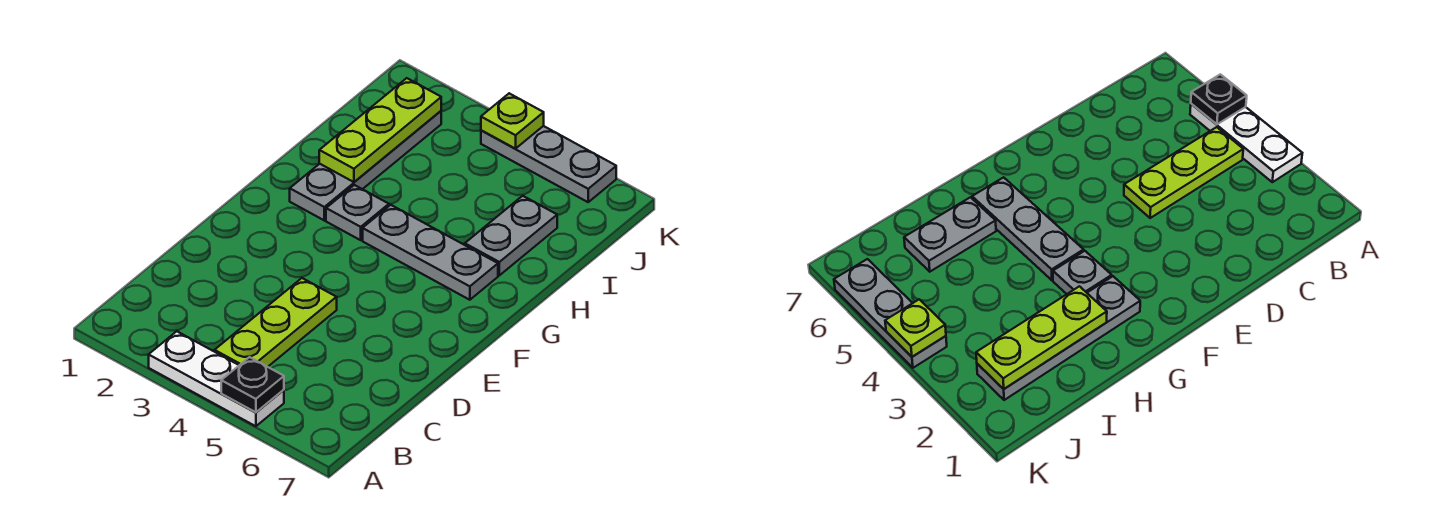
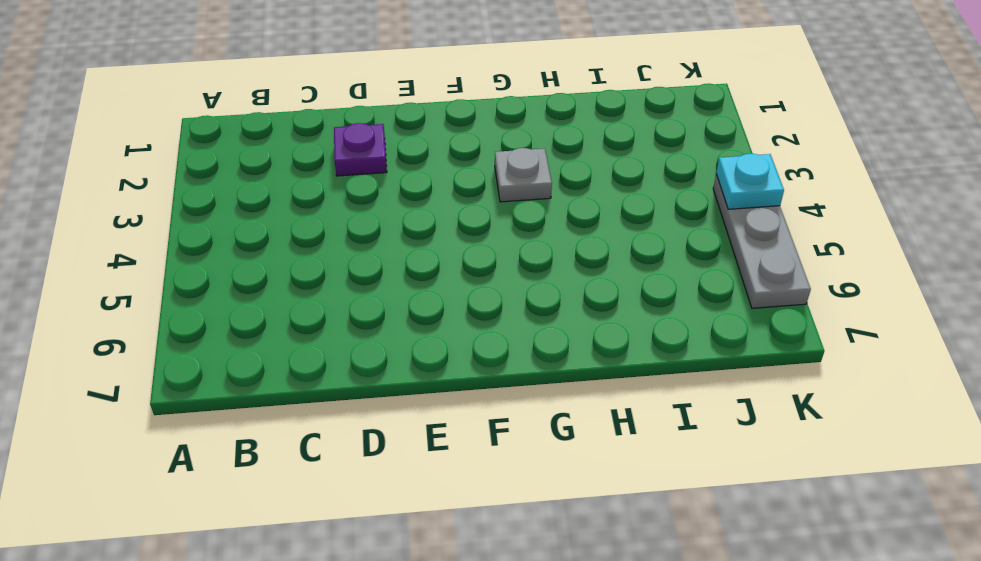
purple 1x1 plate [334,123,387,176] -> none
cyan 1x1 plate [716,154,784,209] -> lime 1x1 plate [481,93,544,149]
none -> white 1x3 plate [149,331,284,426]
none -> lime 1x3 plate [215,278,337,367]

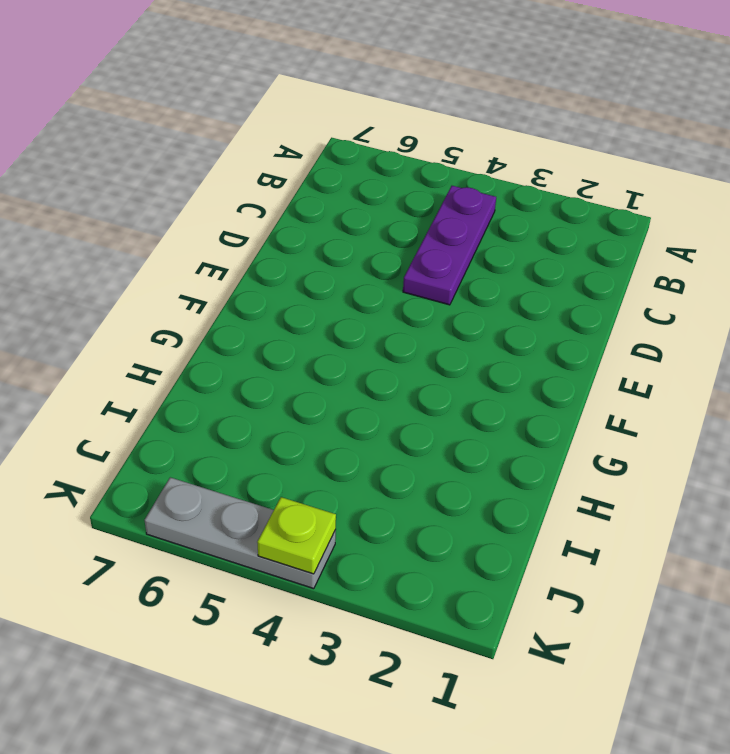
purple 1x3 plate [403,186,496,305] -> lime 1x3 plate [215,278,337,367]
none -> white 1x3 plate [149,331,284,426]
none -> grey 1x4 plate [290,111,441,220]

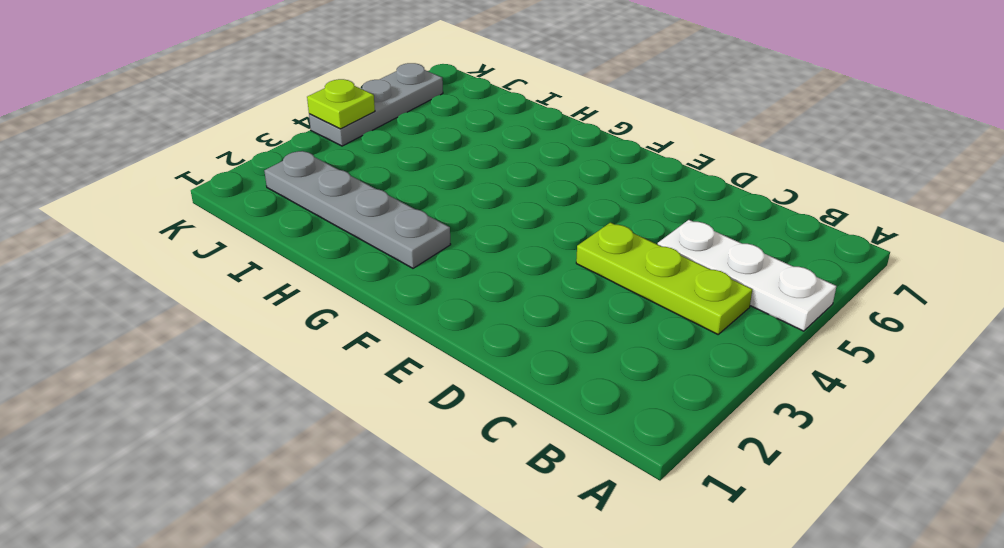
white 1x3 plate [658,220,836,331] -> white 1x3 plate turned to [149,331,284,426]
none -> grey 1x1 plate [326,185,389,240]
none -> grey 1x3 plate [363,205,498,300]

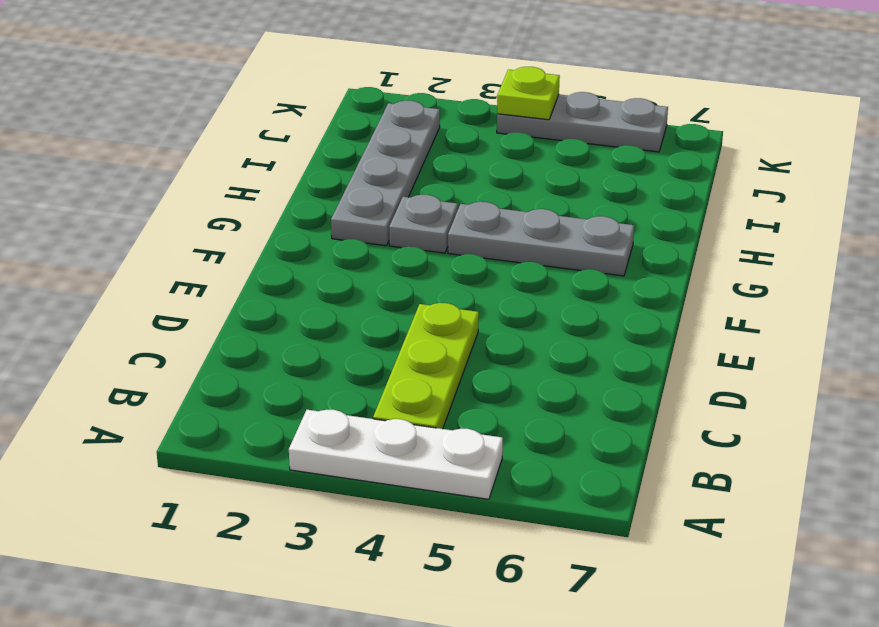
none -> grey 1x2 plate [465,196,557,275]
none -> black 1x1 plate [221,357,284,412]

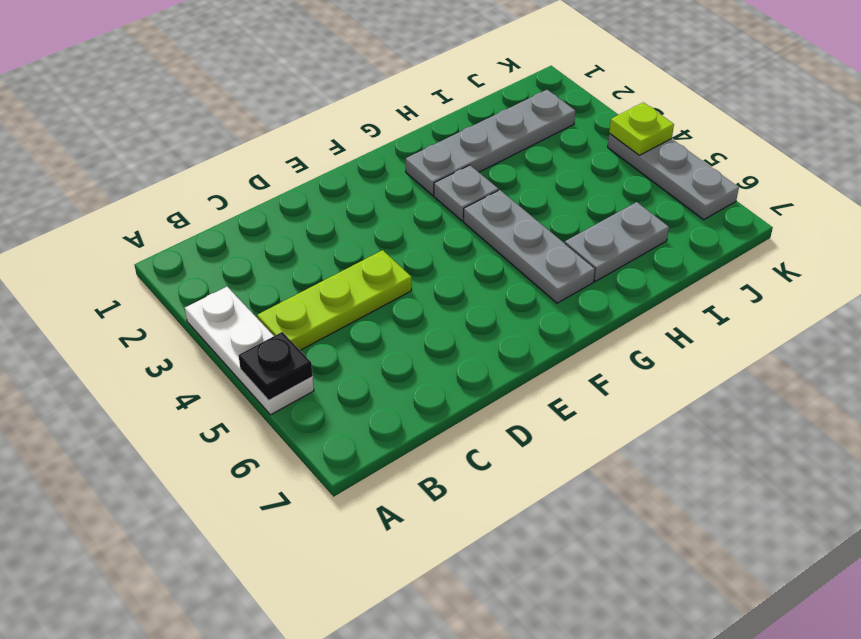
none -> lime 1x3 plate [319,78,441,182]

